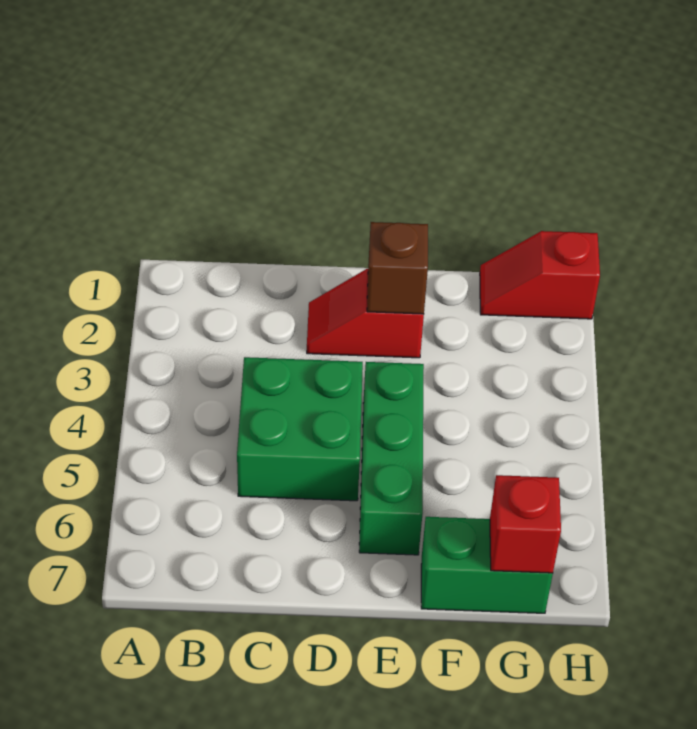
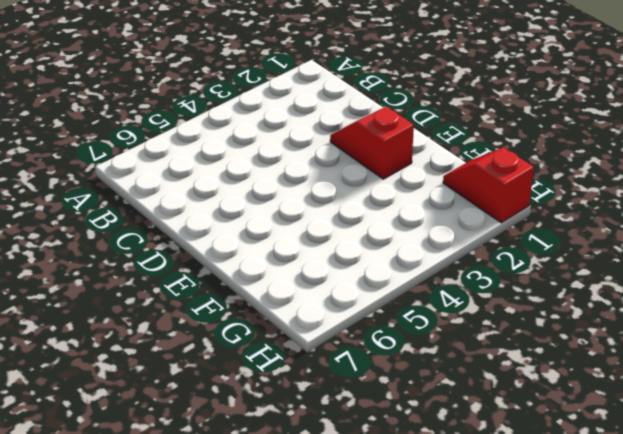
none -> green 2x2 brick [237,357,363,501]
none -> green 1x3 brick [359,362,424,555]

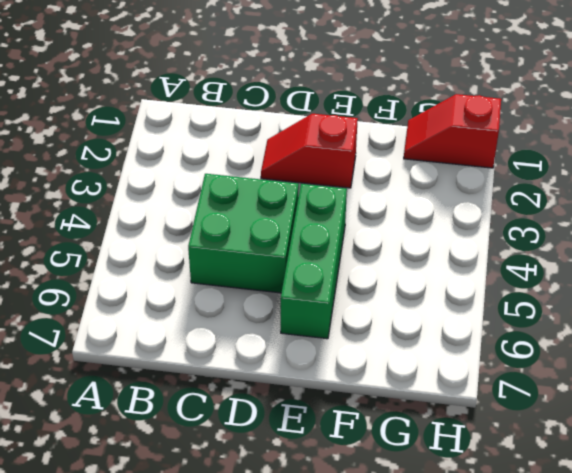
none -> green 1x2 brick [421,517,553,613]
none -> brown 1x1 brick [367,222,428,314]

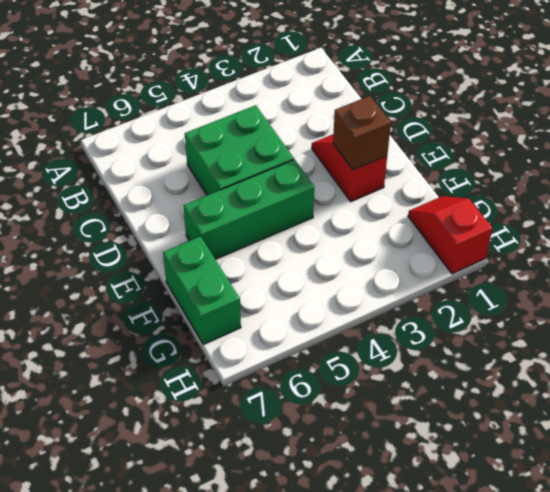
none -> red 1x1 brick [490,475,561,573]

